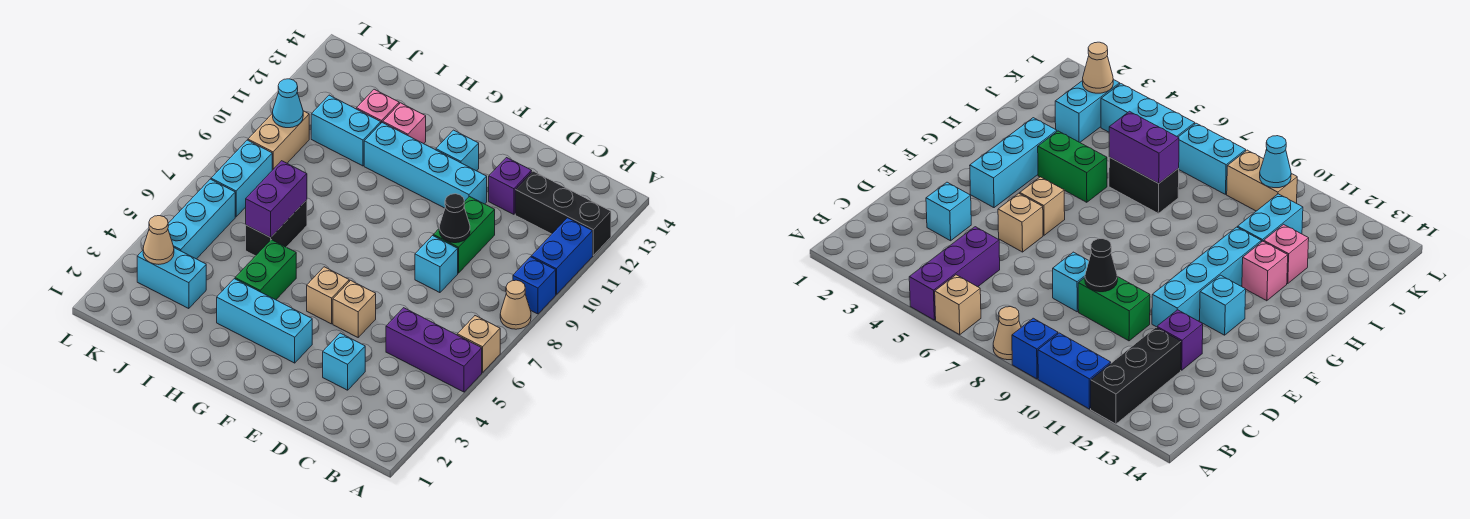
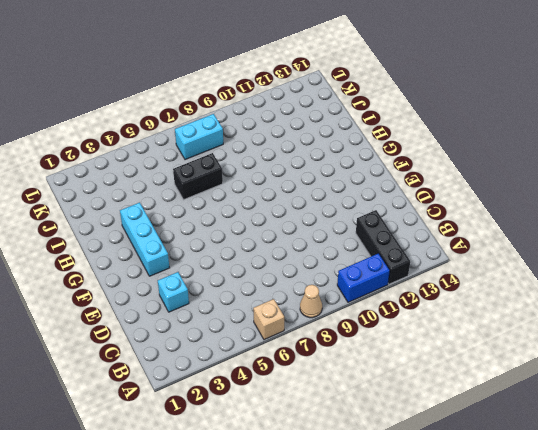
none -> purple 1x3 brick [386,308,482,392]
none -> blue 1x1 brick [513,257,556,314]
none -> cyan 1x1 brick [415,236,458,293]

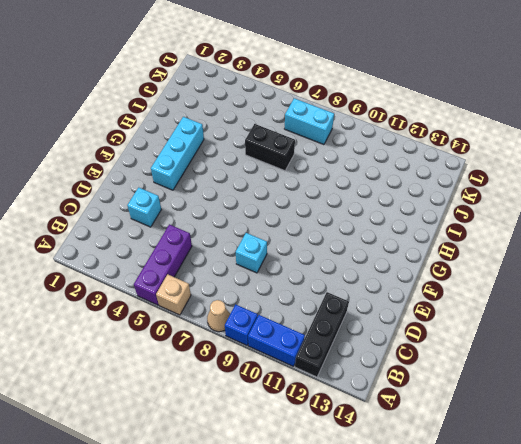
none -> green 1x2 brick [433,197,495,273]
none -> purple 1x1 brick [489,158,532,214]
none -> tan 1x1 brick [333,280,376,337]

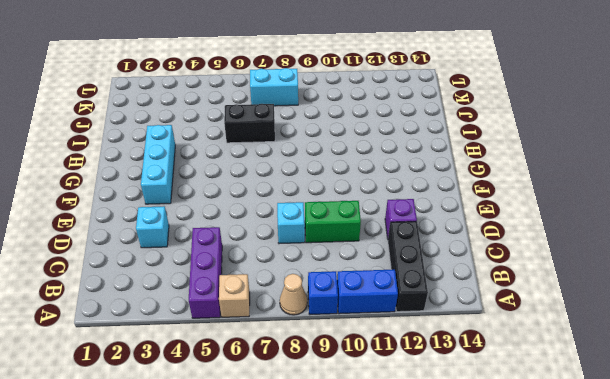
none -> tan 1x1 brick [333,280,376,337]
none -> cyan 1x4 brick [364,123,487,208]
none -> tan 1x1 brick [307,267,349,324]

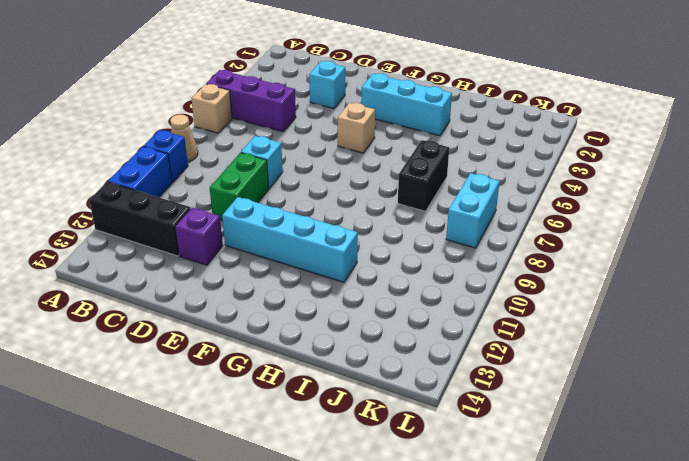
none -> tan 1x1 brick [333,280,376,337]
none -> cyan 1x1 brick [436,130,479,171]
none -> green 1x2 brick [235,240,296,300]

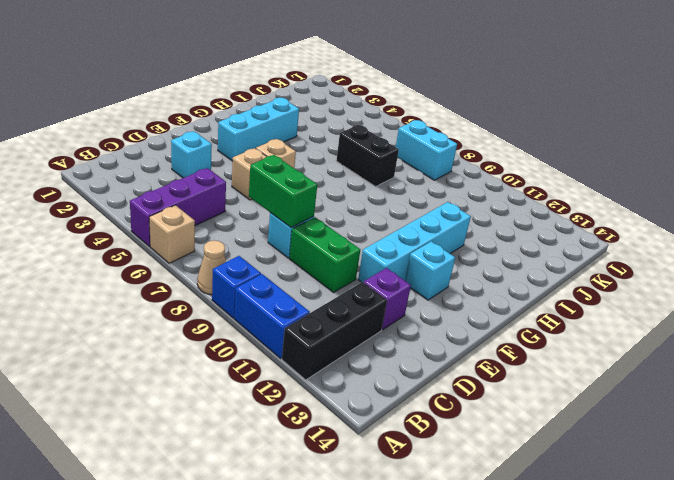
green 1x2 brick [249,155,317,228] -> green 1x2 brick moved to [235,240,296,300]
none -> pink 1x1 brick [383,103,426,144]
none -> cyan 1x2 brick [311,95,381,166]
none -> pink 1x1 brick [356,89,399,123]

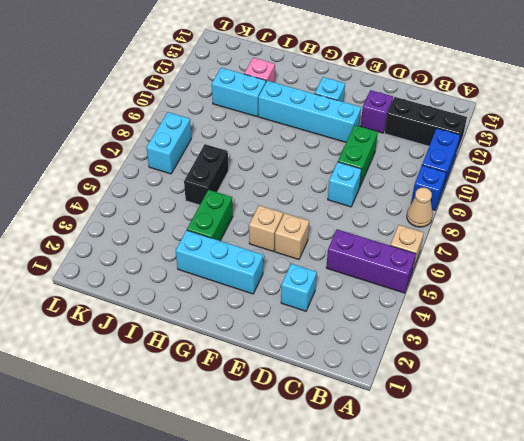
none -> pink 1x1 brick [383,103,426,144]
none -> cyan 1x2 brick [137,248,206,309]
none -> cyan 1x3 brick [168,179,235,259]

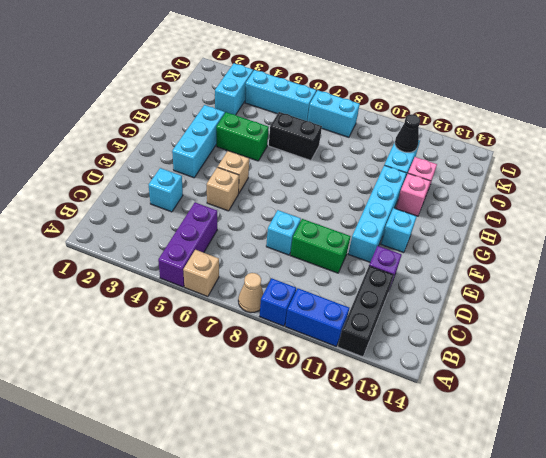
black 1x1 cone [395,114,420,152] -> black 1x1 cone moved to [439,194,470,243]
none -> tan 1x2 brick [248,111,309,170]
none -> purple 1x2 brick [246,161,307,237]
none -> tan 1x1 cone [143,216,174,264]

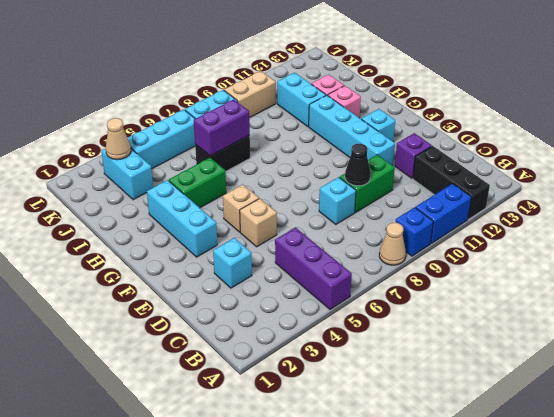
none -> tan 1x1 brick [457,316,500,373]
none -> cyan 1x1 cone [273,79,303,128]

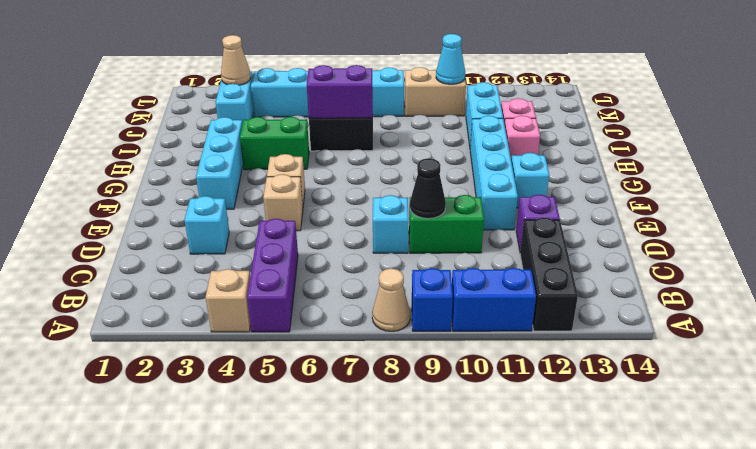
tan 1x1 brick [205,269,251,332] -> tan 1x1 brick moved to [457,316,500,373]

